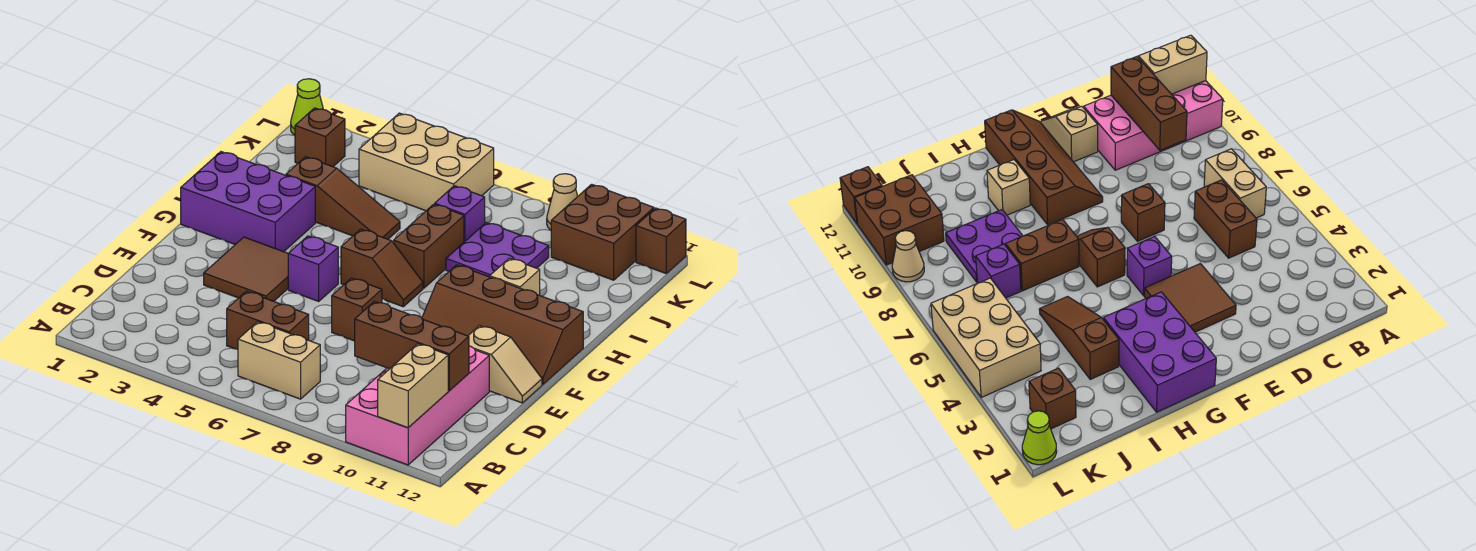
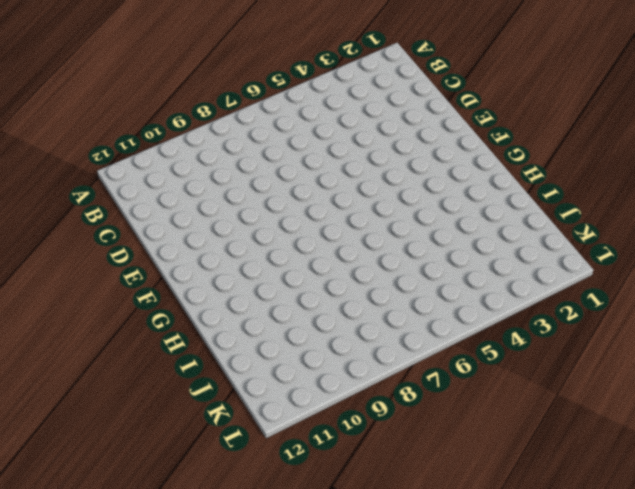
none -> pink 2x4 brick [346,346,489,465]
none -> tan 1x2 brick [238,322,320,399]
none -> brown 1x2 brick [227,291,309,350]

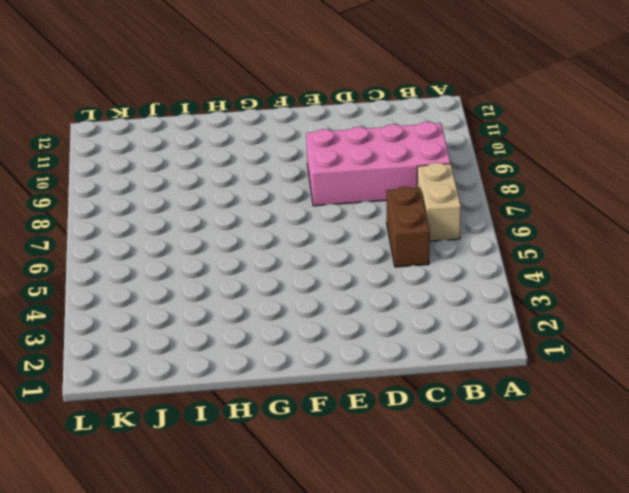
pink 2x4 brick [306,122,451,206] -> pink 2x4 brick moved to [346,346,489,465]
none -> brown 2x2 tile [204,237,288,301]
none -> brown 1x1 brick [332,278,382,341]
none -> tan 1x2 slope [468,326,542,403]

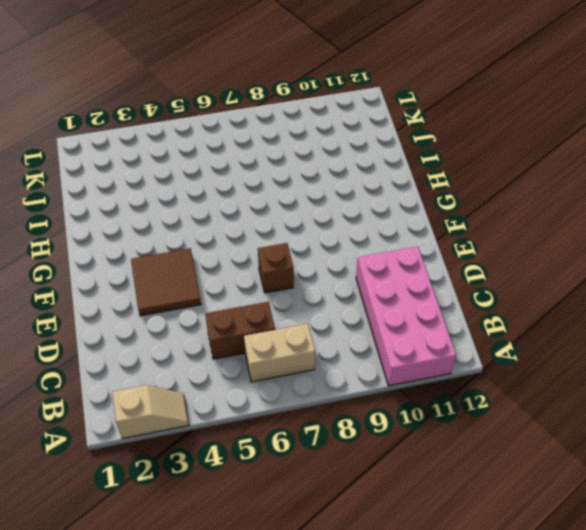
tan 1x2 slope [112,385,189,438] -> tan 1x2 slope moved to [468,326,542,403]
none -> purple 1x1 brick [288,236,338,301]
none -> brown 2x4 slope [422,265,583,384]
none -> purple 2x3 brick [181,152,315,252]

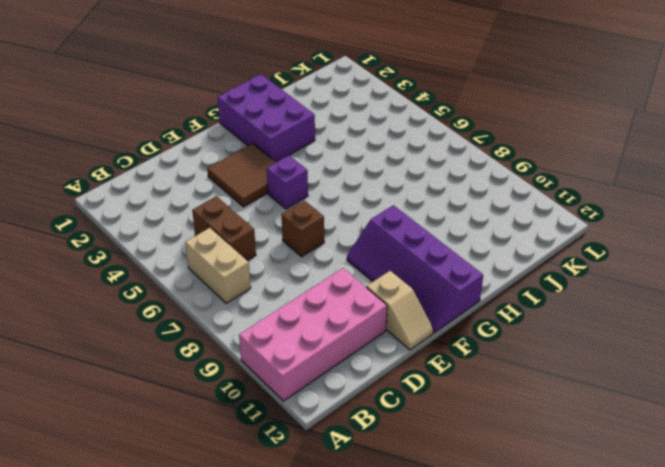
purple 2x4 slope [347,205,483,333] -> brown 2x4 slope [422,265,583,384]
none -> brown 1x2 slope [341,229,423,307]
none -> brown 1x2 brick [394,204,464,288]
none -> tan 1x1 brick [490,258,540,295]

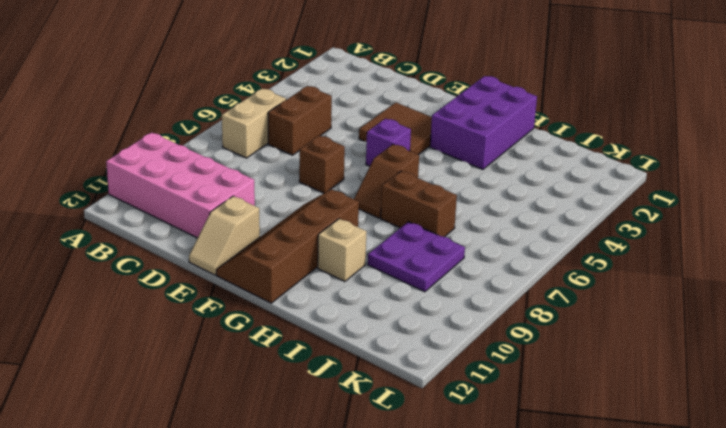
none -> brown 1x3 slope [286,157,400,239]
none -> purple 1x1 brick [435,186,485,242]
none -> brown 1x1 brick [295,108,345,167]

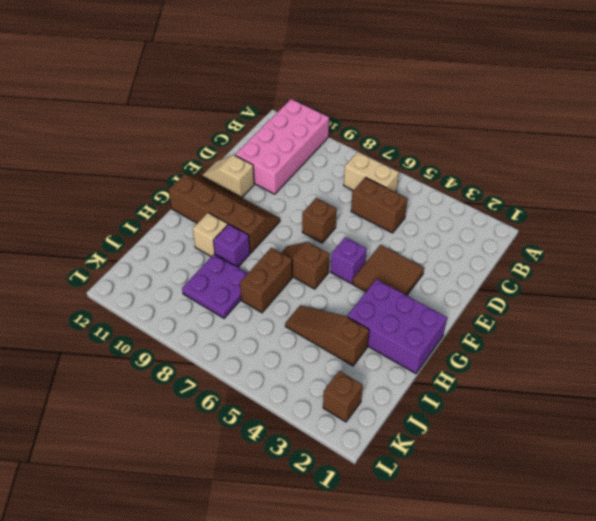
purple 1x1 brick [213,224,250,267] -> purple 1x1 brick moved to [435,186,485,242]
none -> tan 2x3 brick [359,113,494,211]
none -> brown 2x2 brick [551,184,654,280]
none -> lime 1x1 cone [291,79,323,135]

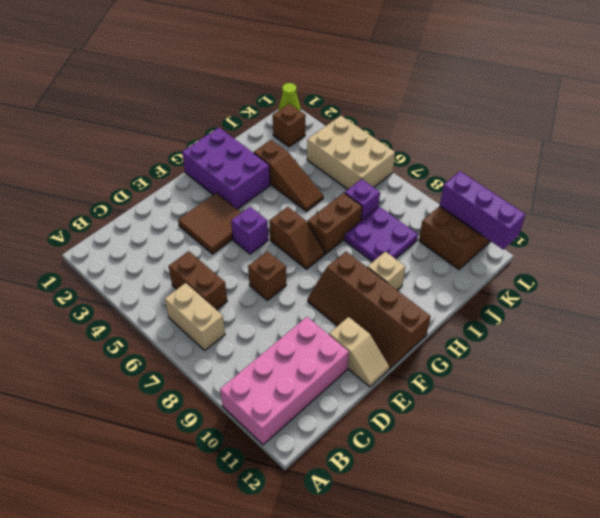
purple 1x3 brick [440,171,525,249] -> none
none -> tan 1x1 cone [547,174,578,230]
none -> brown 1x1 brick [636,208,686,273]
none -> tan 1x2 brick [378,344,448,428]

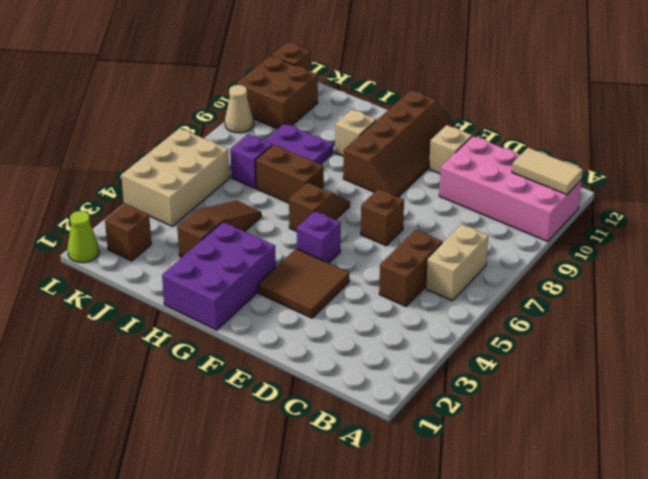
tan 1x2 tile [512,148,583,194] -> tan 1x2 brick [378,344,448,428]
none -> brown 1x3 brick [355,302,469,391]

